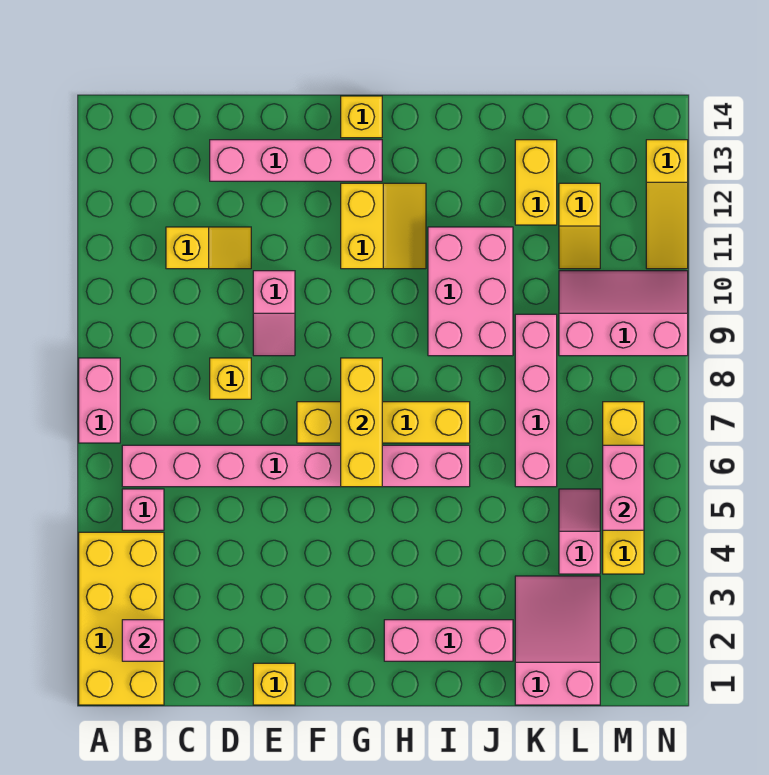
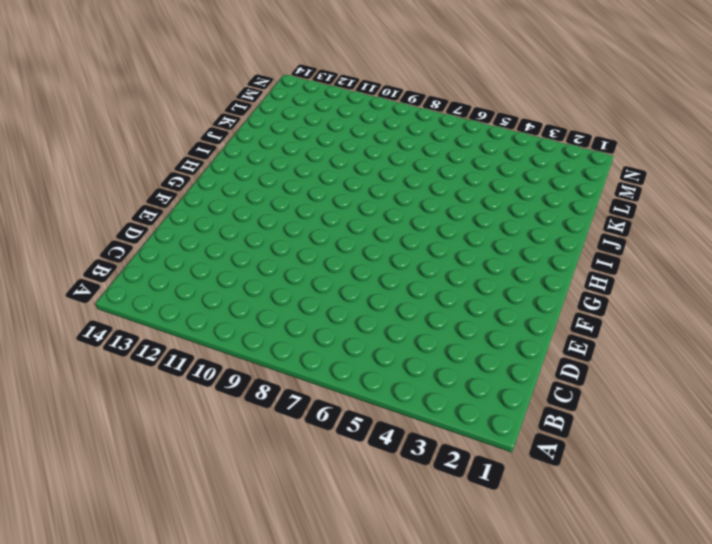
none -> yellow 2x4 brick [79,532,164,705]
none -> pink 1x2 brick [79,358,120,443]
none -> pink 1x1 brick [122,489,164,530]

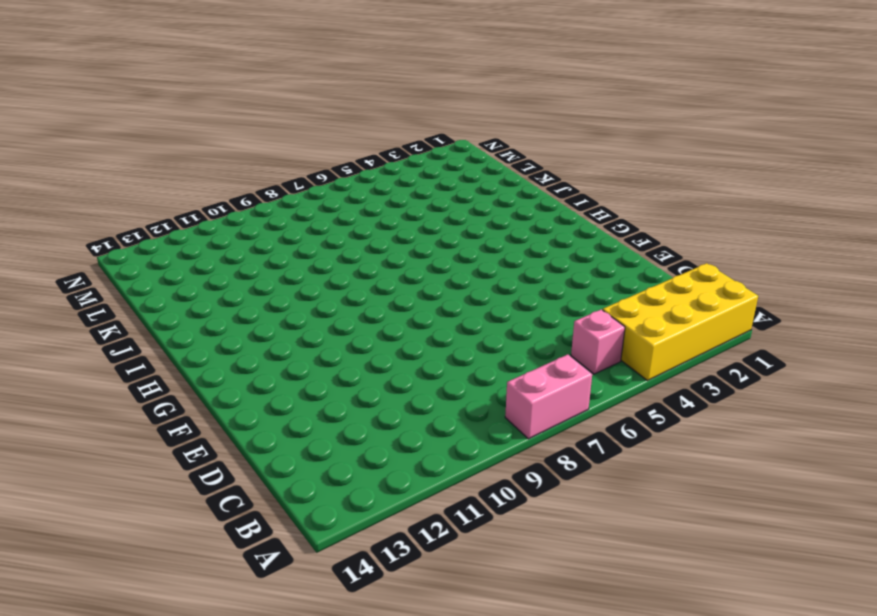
none -> pink 1x8 brick [122,445,470,487]
none -> yellow 1x2 slope [166,227,251,269]
none -> yellow 1x1 brick [210,358,251,399]

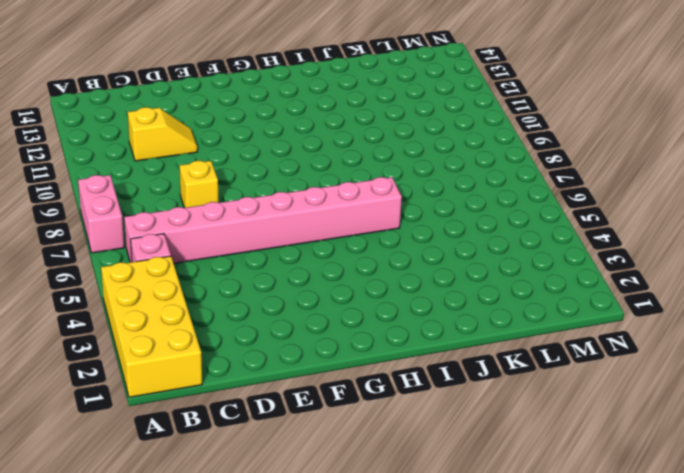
none -> pink 1x4 brick [210,140,382,181]
none -> yellow 1x1 brick [253,663,295,705]
none -> pink 1x2 slope [253,271,295,356]

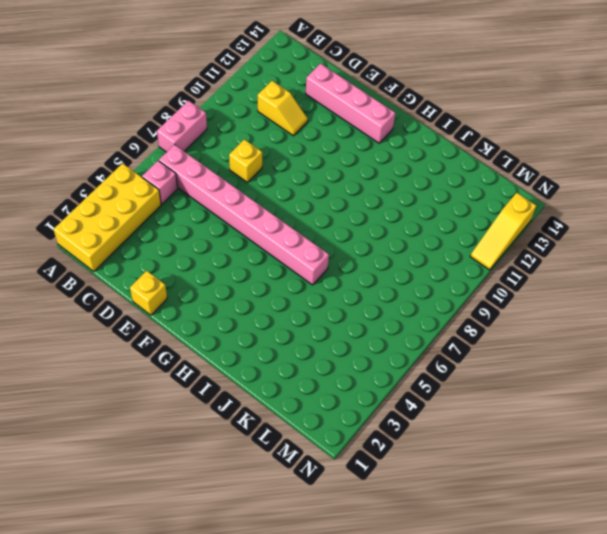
none -> pink 1x2 slope [253,271,295,356]
none -> yellow 1x4 brick [297,402,470,443]
none -> yellow 2x2 slope [341,183,426,269]

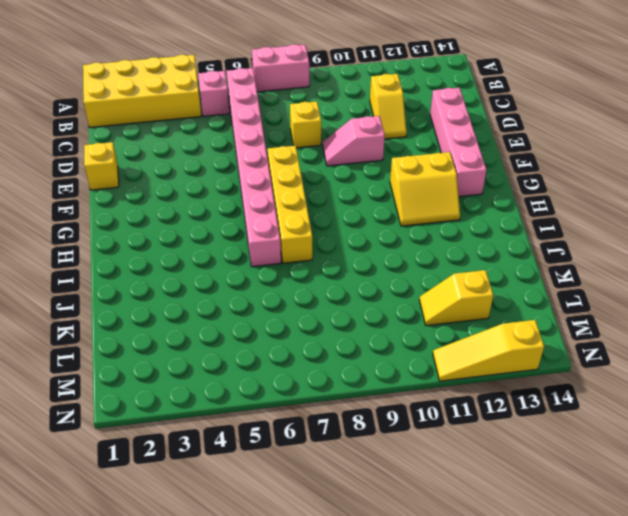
none -> yellow 1x1 brick [341,96,382,138]
none -> pink 1x3 brick [384,620,513,661]
none -> pink 2x3 brick [428,227,513,356]

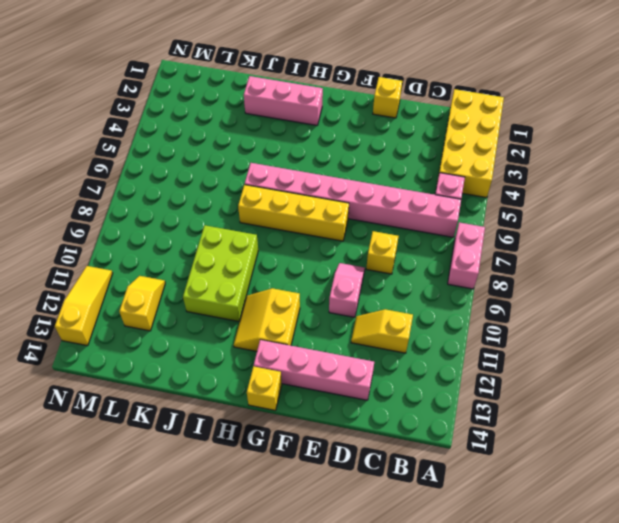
lime 2x3 brick [183,225,258,321] -> pink 2x3 brick [428,227,513,356]
none -> pink 2x3 slope [515,576,600,705]
none -> pink 1x4 brick [515,314,557,487]
none -> yellow 1x2 brick [515,140,557,225]

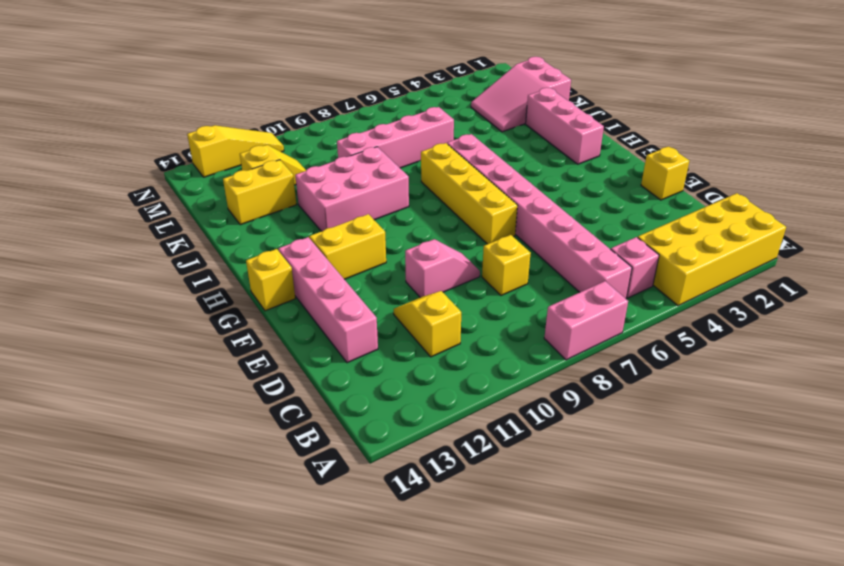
none -> pink 1x2 slope [559,489,600,574]
none -> pink 2x3 slope [559,271,688,356]
none -> yellow 1x4 brick [603,402,644,574]

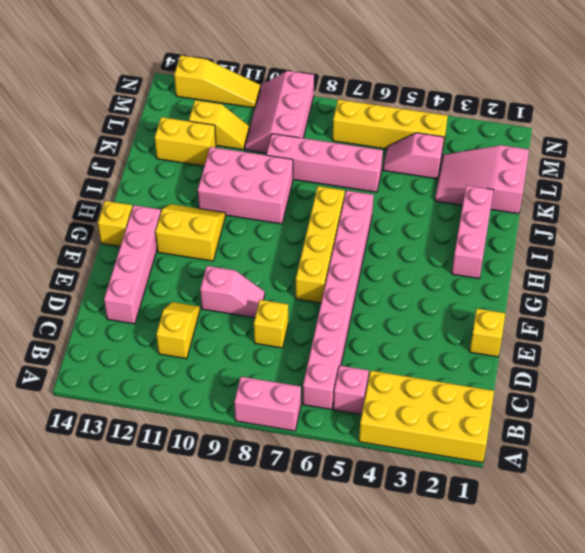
none -> pink 1x1 brick [122,620,164,661]
none -> yellow 1x3 brick [341,358,382,487]
none -> pink 1x2 brick [603,445,644,530]

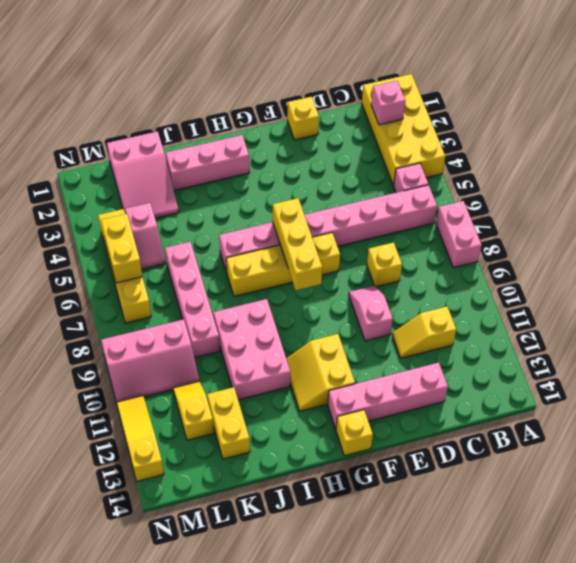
yellow 1x2 brick [101,214,142,283] -> pink 1x2 brick [603,445,644,530]

